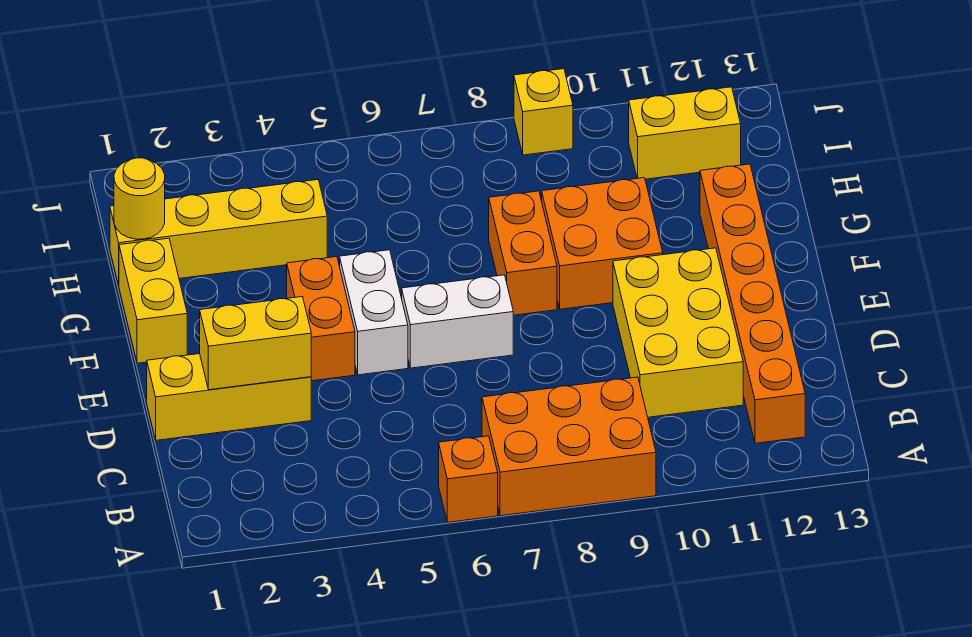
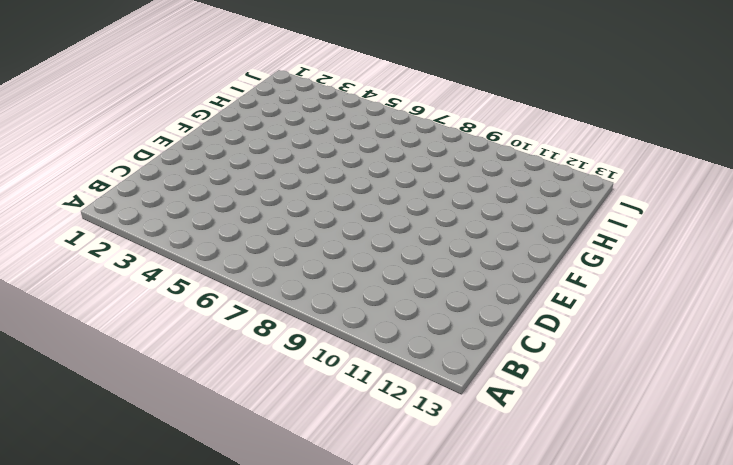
none -> orange 1x1 brick [439,436,498,522]
none -> orange 2x3 brick [482,377,656,516]
none -> orange 1x6 brick [700,164,805,443]

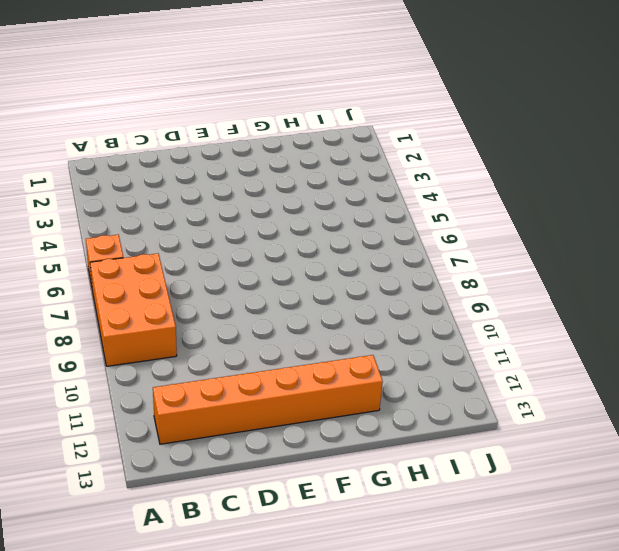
none -> yellow 2x3 brick [613,248,743,417]
none -> yellow 1x3 brick [147,354,311,440]
none -> orange 1x2 brick [287,257,355,381]

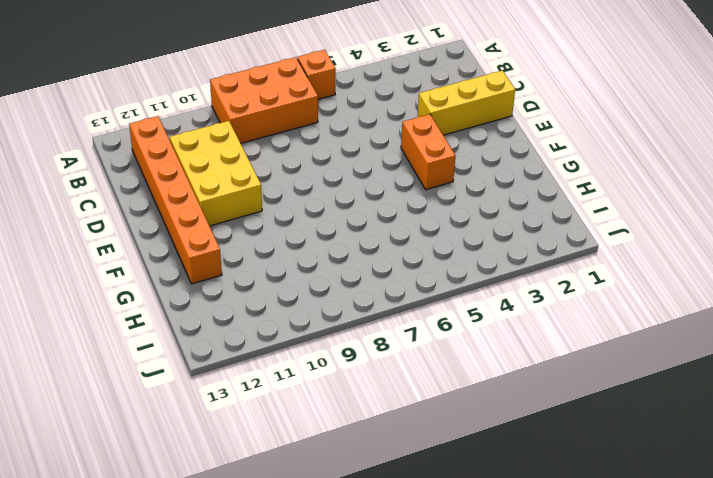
none -> white 1x2 brick [340,250,408,375]
none -> white 1x2 brick [402,275,513,368]
none -> yellow 1x2 brick [119,238,187,363]

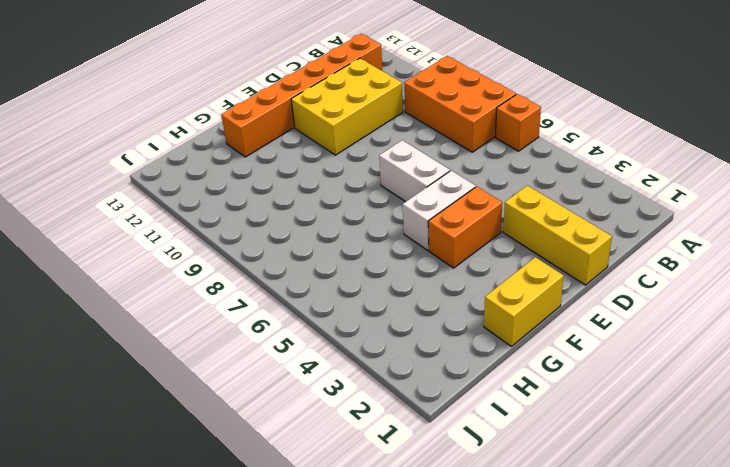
none -> orange 1x2 brick [489,191,557,315]
none -> orange 2x2 brick [542,178,663,309]
none -> yellow 1x4 brick [110,180,327,285]

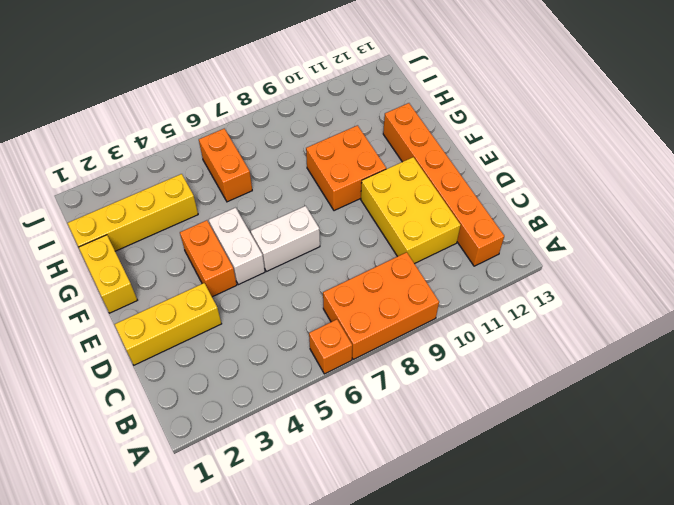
orange 1x2 brick [199,129,252,202] -> orange 1x2 brick moved to [489,191,557,315]
none -> yellow 1x2 brick [629,87,741,179]
none -> yellow 1x1 brick [514,69,573,155]
none -> yellow 1x2 brick [200,297,311,390]

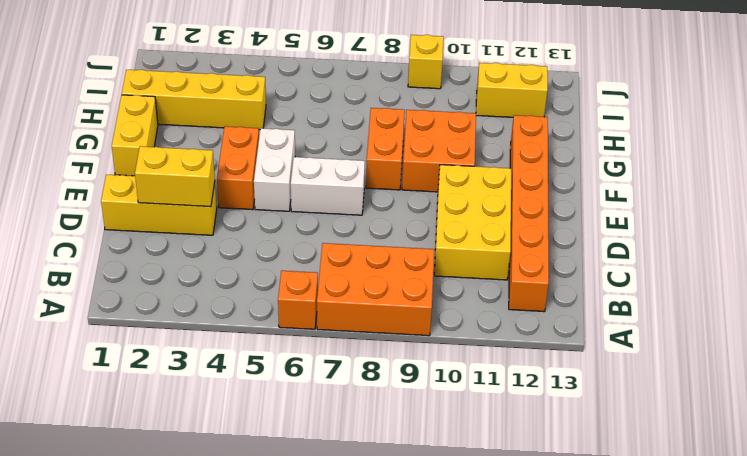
none -> yellow 1x1 round brick [114,158,165,239]

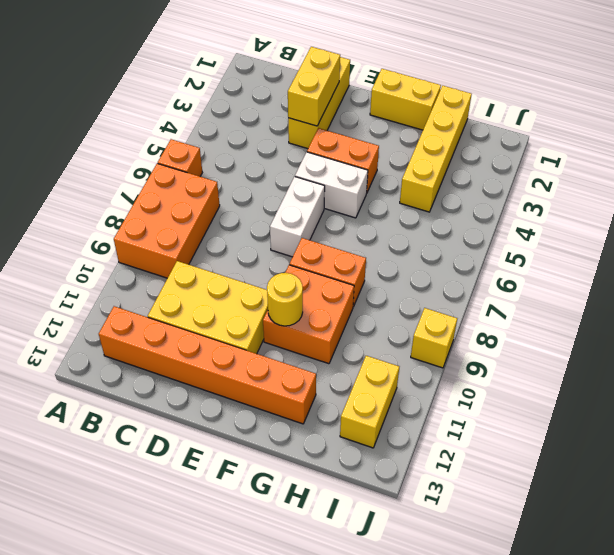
yellow 1x1 round brick [267,273,303,326] -> yellow 1x1 round brick moved to [114,158,165,239]

